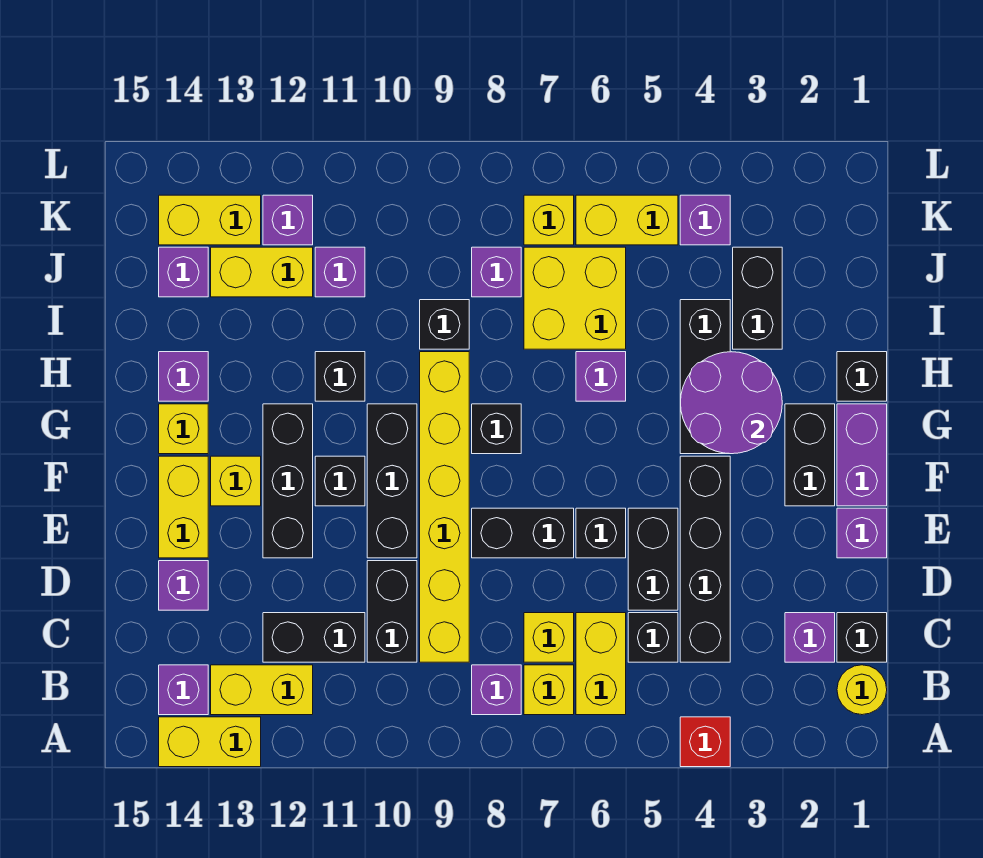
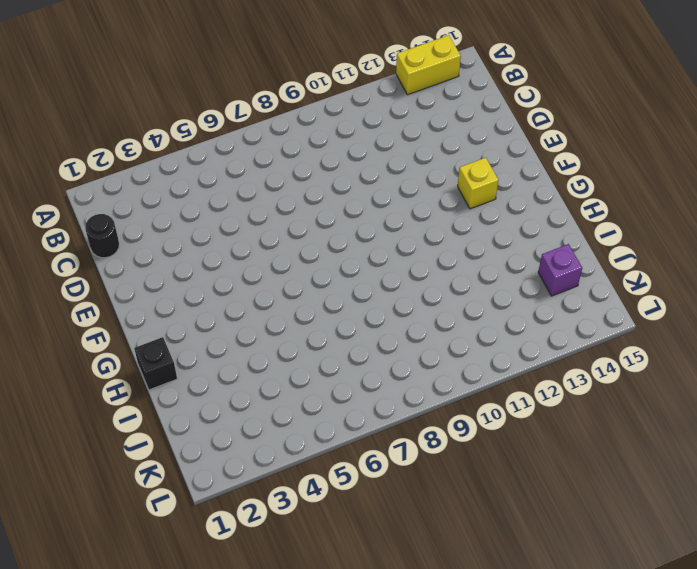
black 1x1 round brick [85,214,119,258] -> black 1x1 brick [837,613,887,662]
none -> red 1x1 brick [680,717,730,767]
none -> yellow 1x1 round brick [837,665,887,715]
none -> yellow 1x2 brick [576,613,626,715]
none -> yellow 1x1 brick [524,665,574,715]

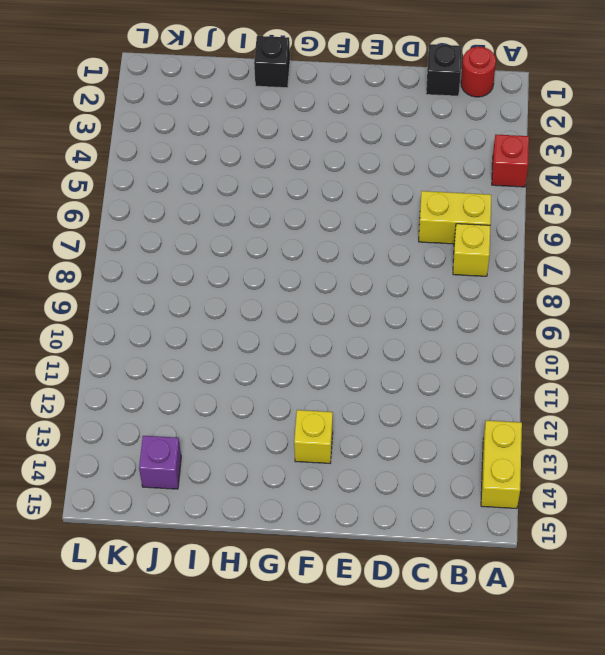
red 1x1 round brick [461,47,496,97] -> yellow 1x1 round brick [837,665,887,715]
none -> purple 1x1 brick [472,665,521,715]
none -> yellow 1x2 brick [211,665,313,715]
none -> purple 1x1 brick [159,665,208,715]
none -> purple 1x1 brick [785,613,835,662]

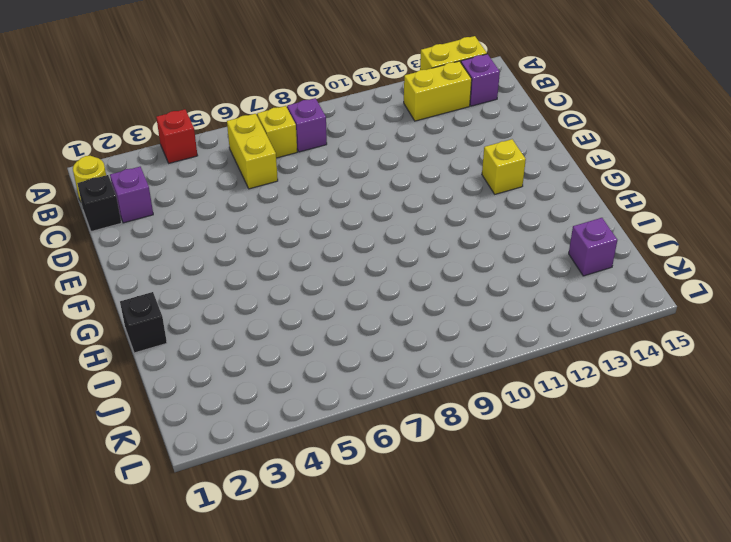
none -> black 1x4 brick [680,456,730,662]
none -> black 1x1 brick [628,613,678,662]
none -> yellow 1x1 brick [524,613,574,662]
none -> yellow 1x6 brick [420,352,469,662]

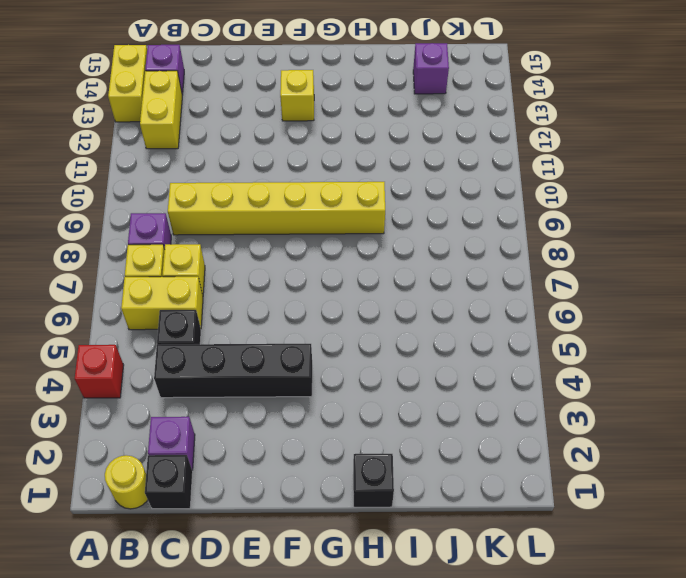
none -> black 1x2 brick [367,561,417,662]
none -> black 1x2 brick [263,613,365,662]
none -> black 1x2 brick [628,508,678,610]
none -> purple 1x1 brick [159,561,208,610]

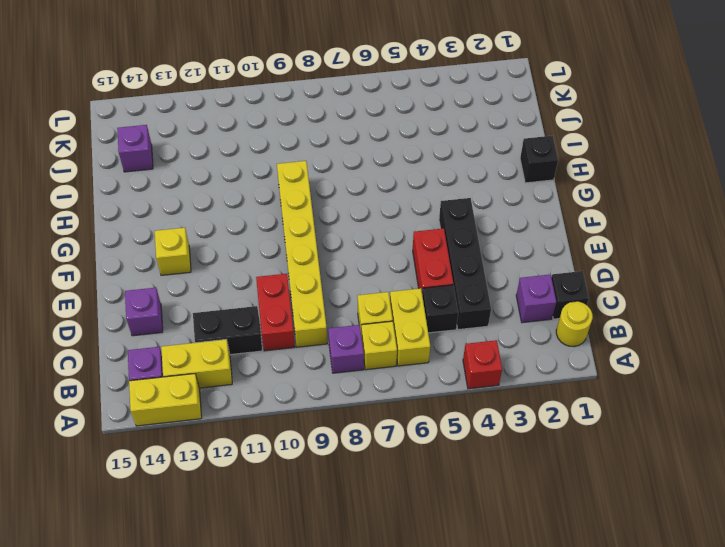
red 1x2 brick [256,274,295,351] -> black 1x2 brick [367,561,417,662]
red 1x2 brick [413,228,453,291] -> black 1x2 brick [628,508,678,610]
none -> purple 1x1 brick [837,508,887,558]
none -> black 1x1 brick [576,508,626,558]
none -> black 1x2 brick [472,508,574,558]
none -> black 1x3 brick [367,404,417,558]

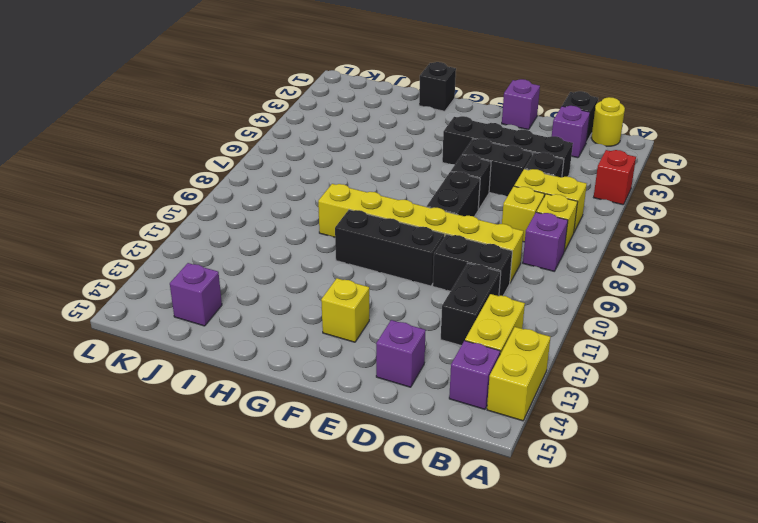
none -> black 1x3 brick [263,404,313,558]
none -> yellow 1x2 brick [159,456,208,558]
none -> purple 1x2 brick [837,404,887,506]
none -> black 1x2 brick [785,404,835,506]

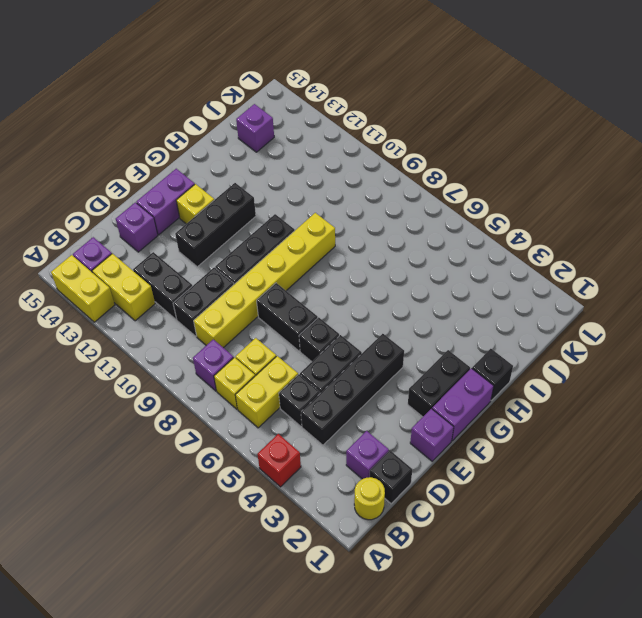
purple 1x2 brick [137,169,195,235] -> yellow 1x2 brick [159,456,208,558]
none -> black 1x1 brick [315,456,365,506]
none -> black 1x3 brick [680,300,730,454]
none -> black 1x1 brick [472,404,521,454]
none -> yellow 1x1 brick [159,404,208,454]

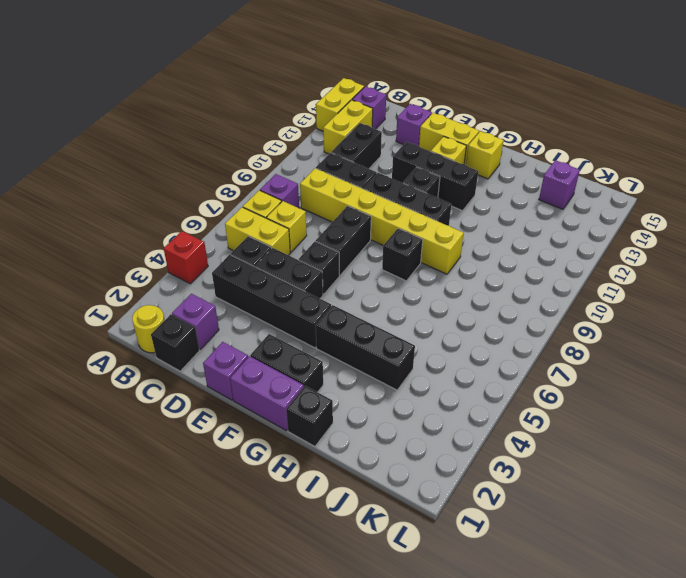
none -> purple 1x1 brick [576,352,626,401]
none -> black 1x1 brick [315,352,365,401]
none -> purple 1x1 brick [159,352,208,401]
none -> black 1x2 brick [733,247,782,349]

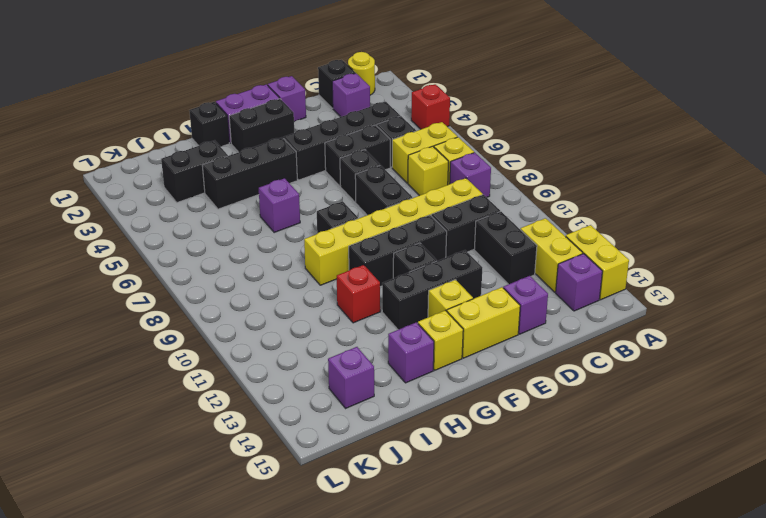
red 1x1 brick [337,265,380,323] -> black 1x1 brick [315,352,365,401]
none -> yellow 2x2 brick [524,247,626,349]
none -> black 1x1 brick [420,300,469,349]
none -> purple 1x1 brick [472,247,521,297]
none -> purple 1x1 brick [315,247,365,297]

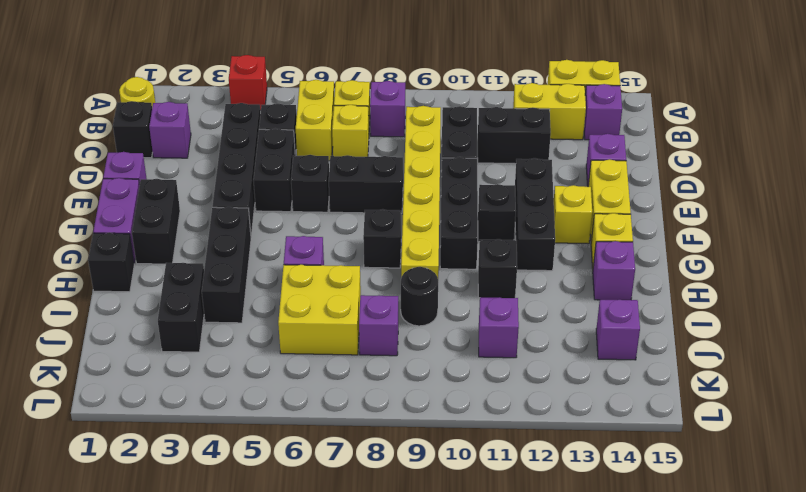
black 1x1 round brick [401,267,438,326] -> black 1x1 brick [420,300,469,349]
none -> yellow 1x2 brick [211,247,313,297]
none -> purple 1x1 brick [680,195,730,245]
none -> yellow 1x2 brick [576,195,678,245]
none -> yellow 1x1 brick [524,195,574,245]

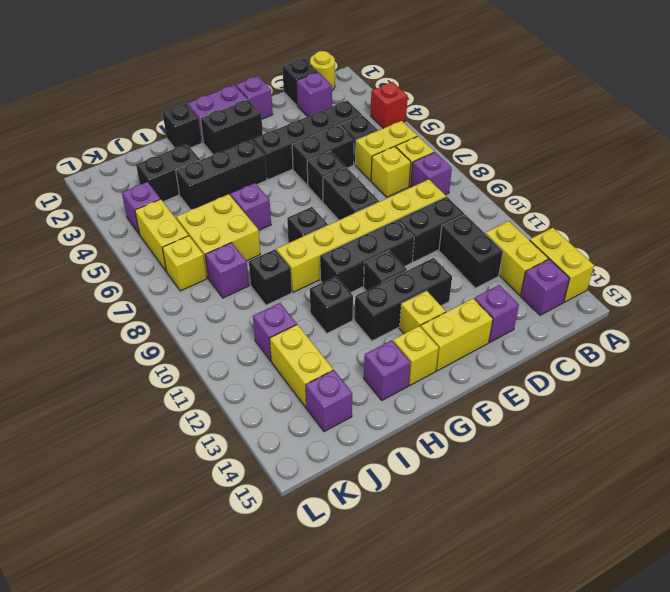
none -> purple 1x1 brick [263,195,313,245]
none -> yellow 1x2 brick [159,195,261,245]
none -> purple 2x2 round brick [681,352,782,454]

